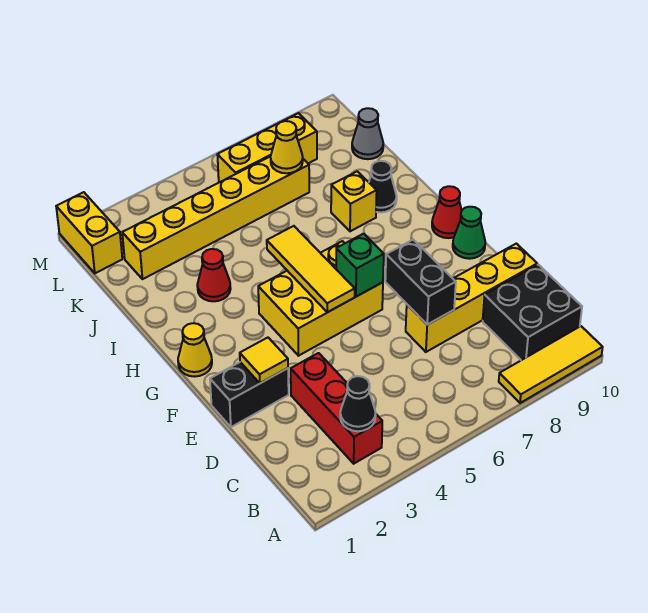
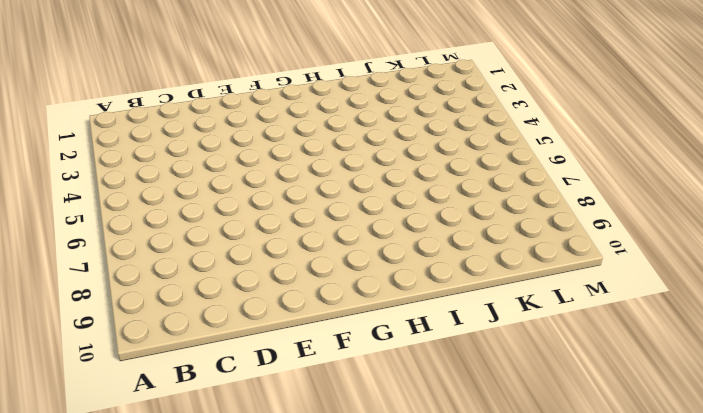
none -> yellow 1x3 tile [499,326,603,403]
none -> red 1x3 brick [291,353,382,464]
none -> black 2x2 brick [483,265,582,360]

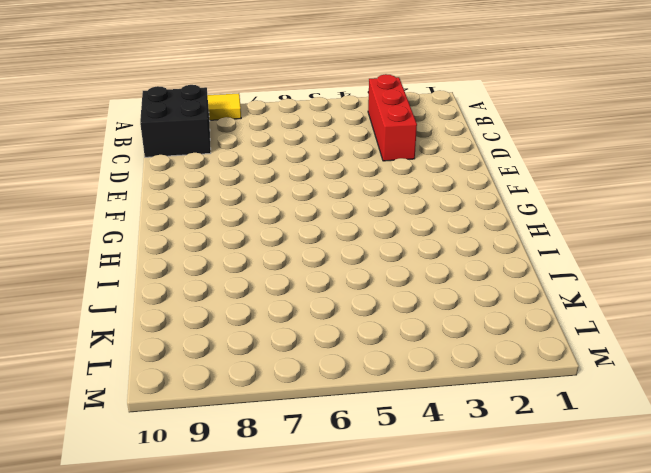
none -> yellow 1x4 brick [406,244,537,352]
none -> black 1x2 brick [210,362,289,427]
none -> yellow 2x3 brick [258,241,383,356]

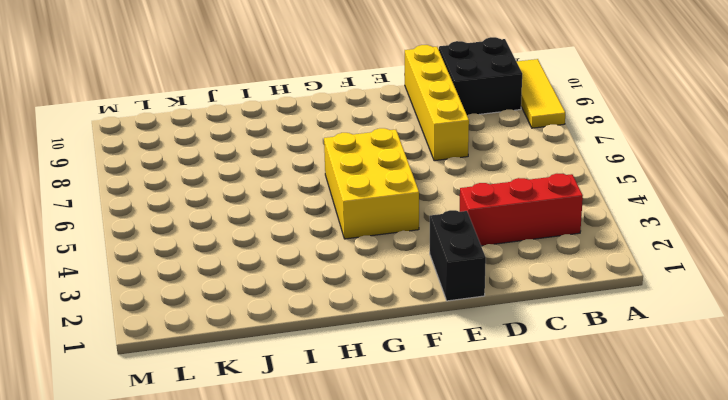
none -> green 1x1 cone [453,207,485,259]
none -> yellow 1x1 cone [178,323,212,377]
none -> red 1x1 cone [432,186,462,238]

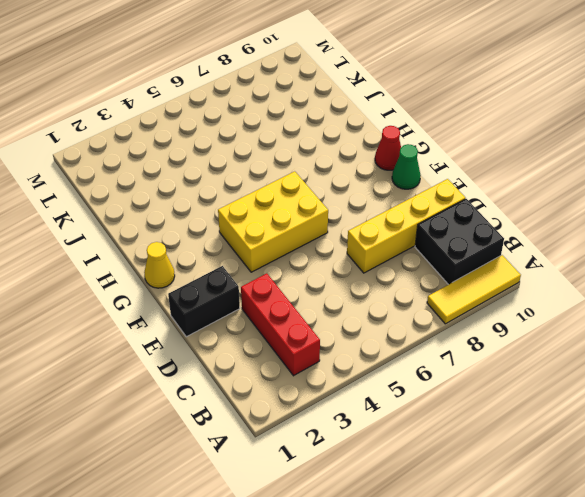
none -> red 1x1 cone [197,249,231,301]
none -> yellow 1x1 brick [331,171,377,231]
none -> black 1x1 cone [369,161,397,212]

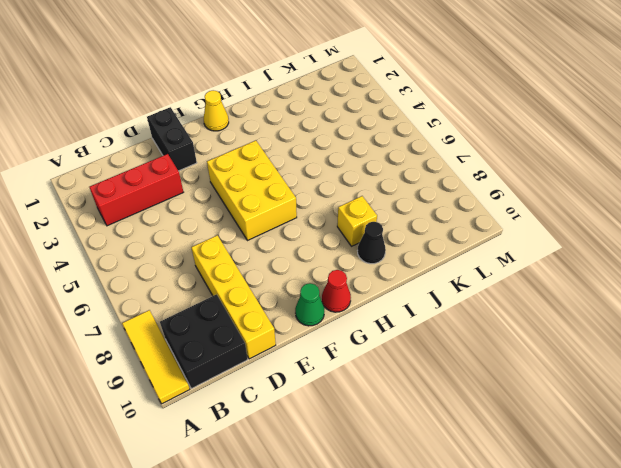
none -> red 1x1 cone [197,249,231,301]
none -> yellow 1x6 brick [122,156,309,279]
none -> grey 1x1 cone [352,108,383,159]

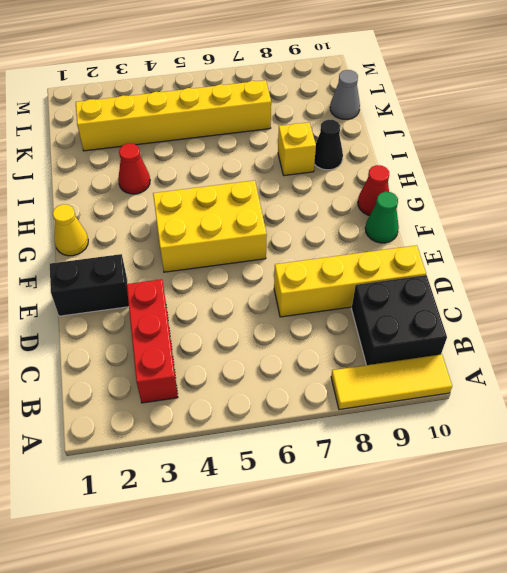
none -> yellow 1x2 brick [56,192,122,273]
none -> yellow 1x3 brick [217,113,317,182]
none -> black 1x1 cone [340,376,376,431]

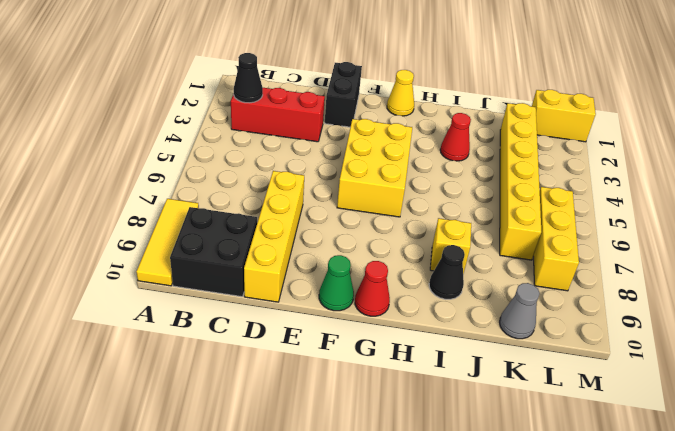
none -> black 1x2 brick [385,240,456,325]
none -> yellow 1x1 tile [240,338,288,383]
none -> yellow 1x3 tile [267,226,355,312]

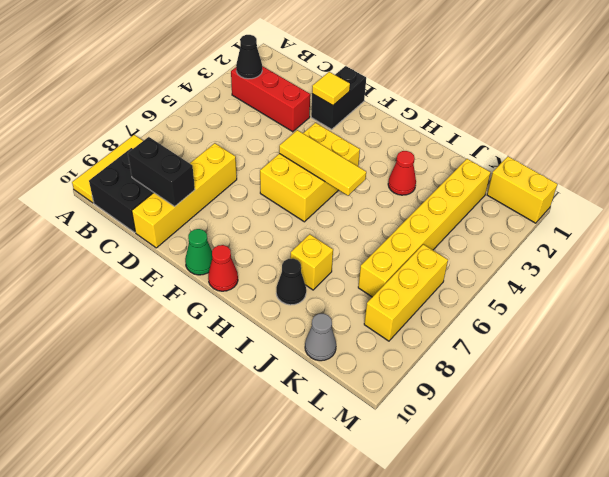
black 1x2 brick [128,137,195,206] -> black 1x2 brick moved to [385,240,456,325]
none -> yellow 1x1 cone [178,323,212,377]
none -> green 1x1 brick [336,234,384,297]
none -> yellow 1x1 cone [271,121,303,173]

